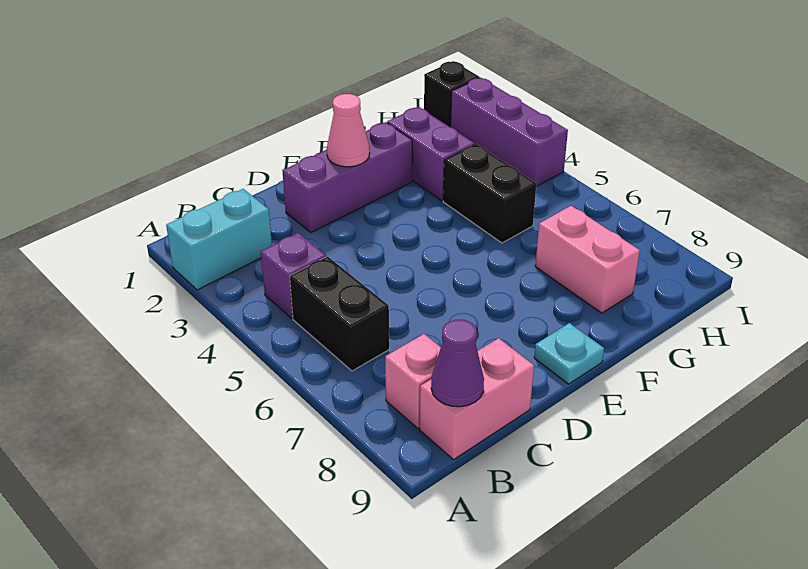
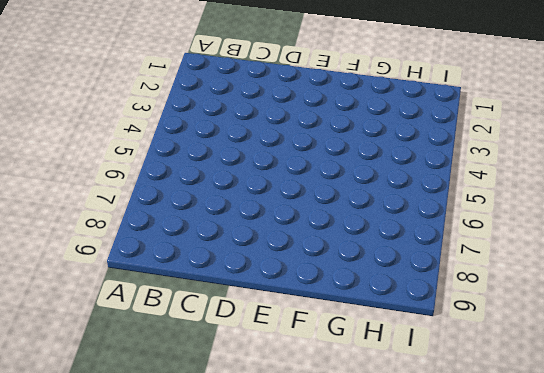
none -> cyan 1x2 brick [166,189,272,290]
none -> purple 1x1 brick [261,233,326,318]
none -> black 1x2 brick [290,256,389,371]

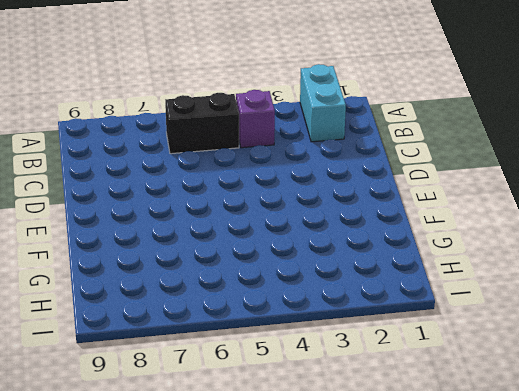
none -> pink 1x1 brick [385,334,441,429]
none -> pink 1x2 brick [420,338,534,459]
none -> purple 1x3 brick [282,122,412,233]

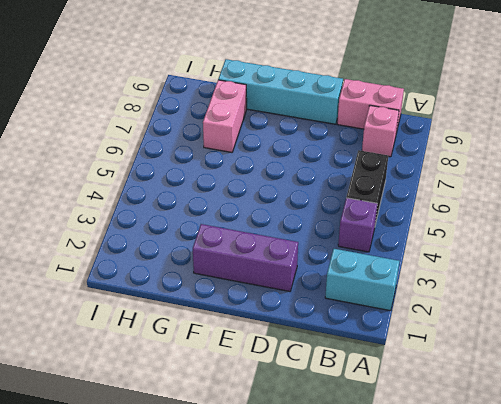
cyan 1x4 brick [218,59,343,124] -> cyan 1x1 plate [534,323,604,384]
none -> purple 1x2 brick [387,107,474,201]
none -> black 1x2 brick [443,144,536,243]
none -> black 1x1 brick [424,61,479,127]

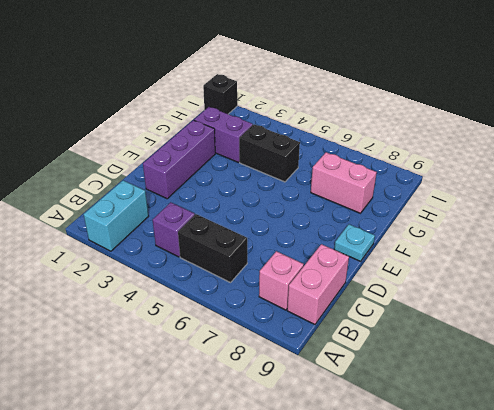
none -> purple 1x3 brick [451,78,568,187]
none -> purple 1x1 cone [431,320,484,407]
none -> pink 1x1 cone [327,94,370,167]

